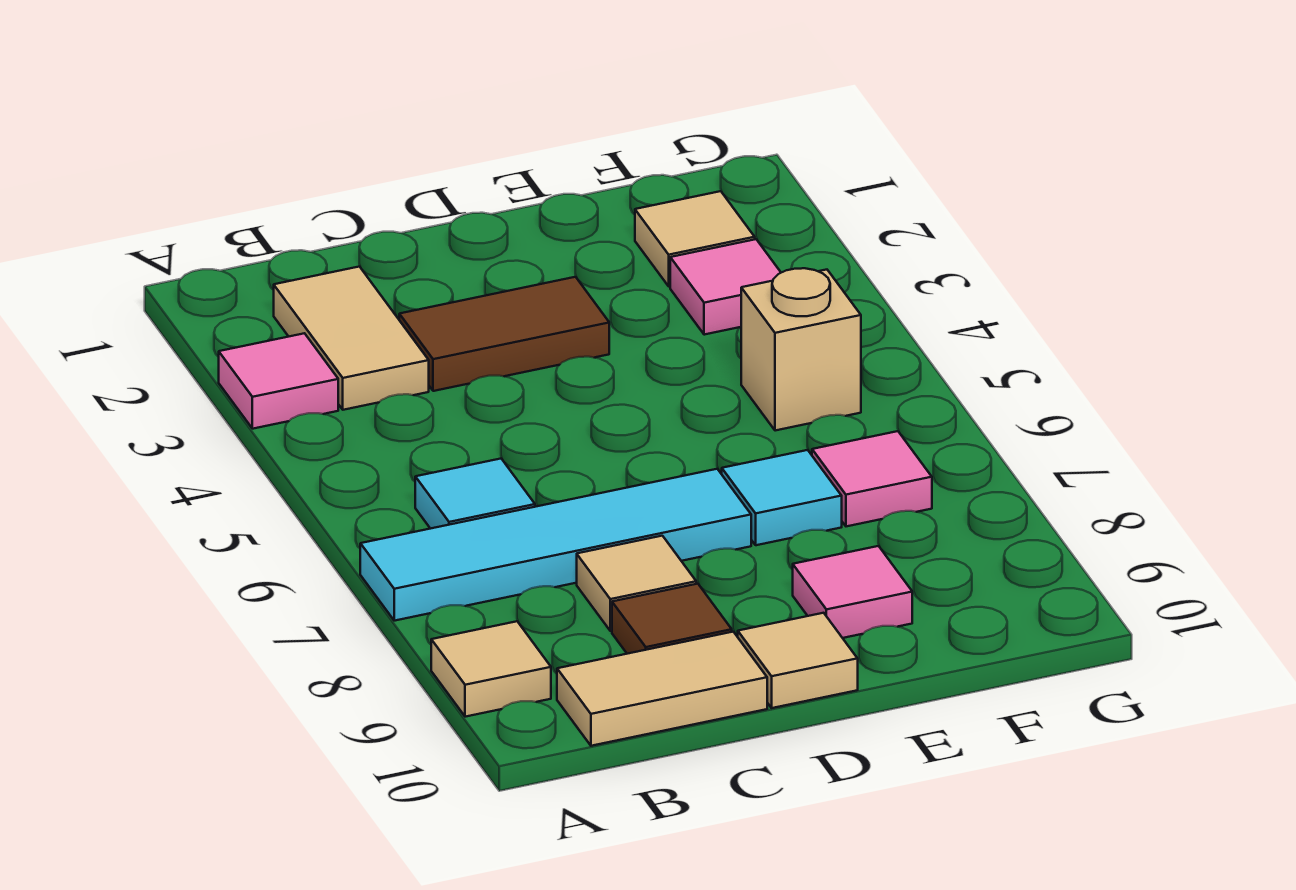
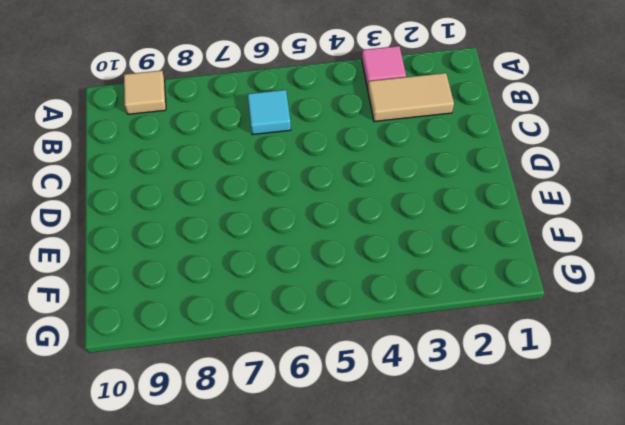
none -> cyan 1x4 tile [360,469,751,621]
none -> tan 1x2 tile [557,632,767,746]
none -> brown 1x2 tile [399,277,609,391]

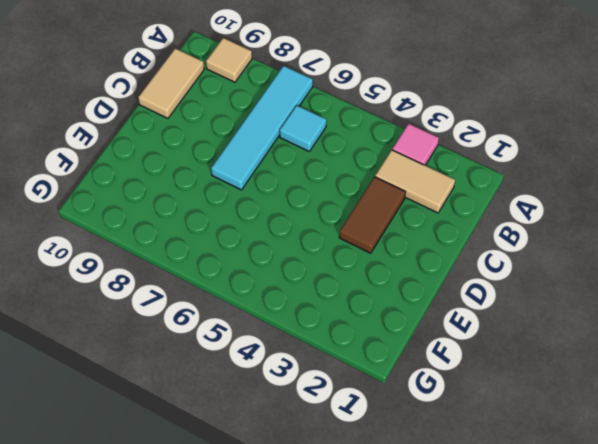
none -> tan 1x1 tile [577,536,696,631]
none -> brown 1x1 tile [612,584,732,654]
none -> tan 1x1 tile [738,613,858,708]

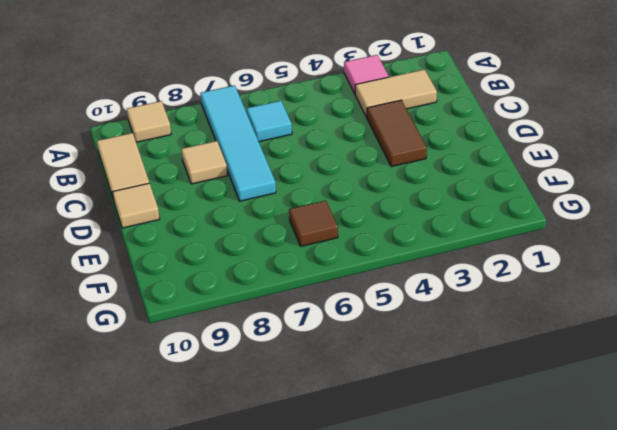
brown 1x1 tile [289,201,338,246] -> brown 1x1 tile moved to [612,584,732,654]
none -> cyan 1x1 tile [722,450,842,545]
none -> pink 1x1 tile [793,546,912,638]
none -> tan 1x1 tile [635,191,755,286]

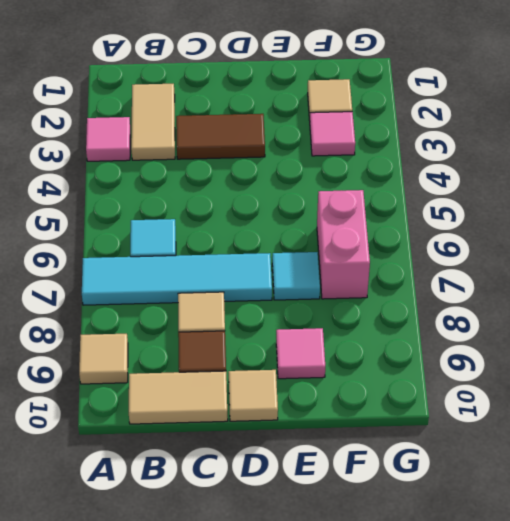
pink 1x2 brick [317,190,370,299] -> pink 1x1 tile [812,431,932,526]
none -> tan 1x1 brick [741,268,861,431]

